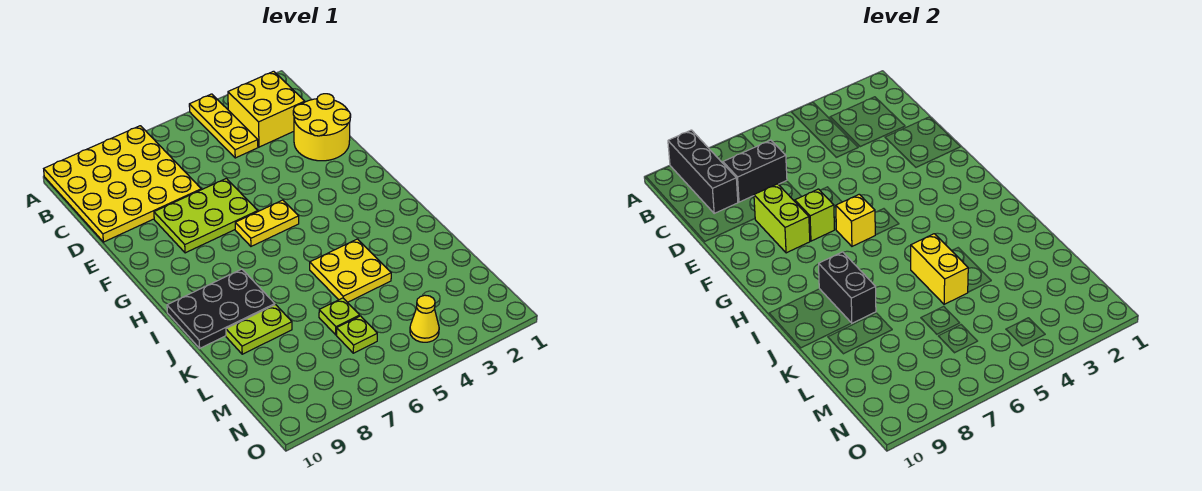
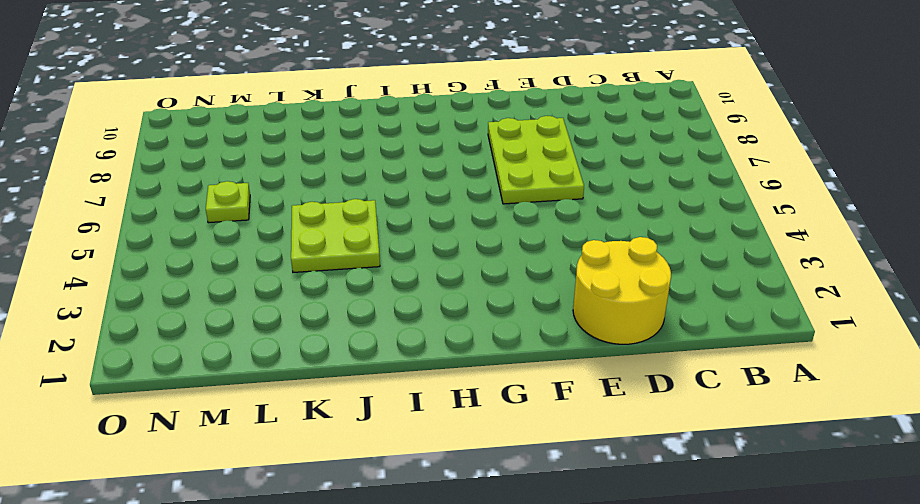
lime 2x2 plate [291,199,380,272] -> yellow 2x2 plate [310,239,391,302]
none -> yellow 1x3 plate [189,94,258,158]
none -> yellow 4x4 plate [44,126,201,242]
none -> yellow 2x2 brick [228,71,305,147]

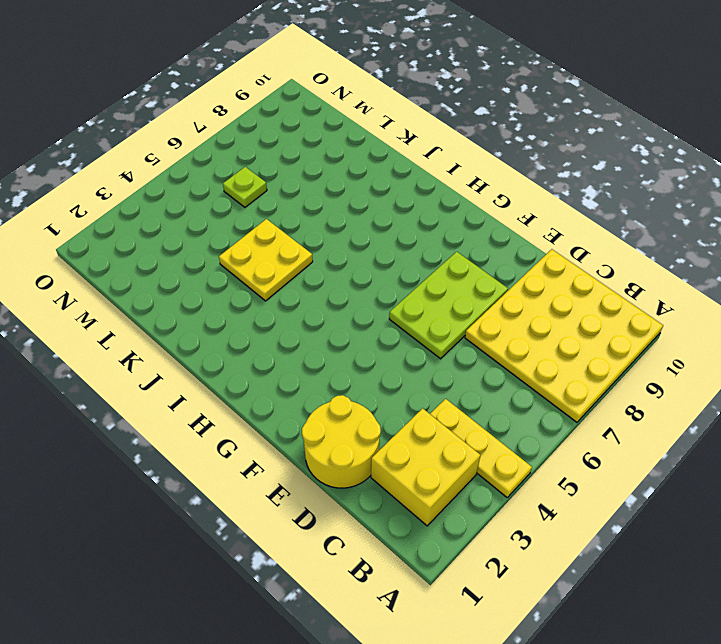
none -> yellow 1x2 plate [235,200,299,246]
none -> black 2x3 plate [167,269,275,348]
none -> lime 1x2 plate [226,305,292,354]

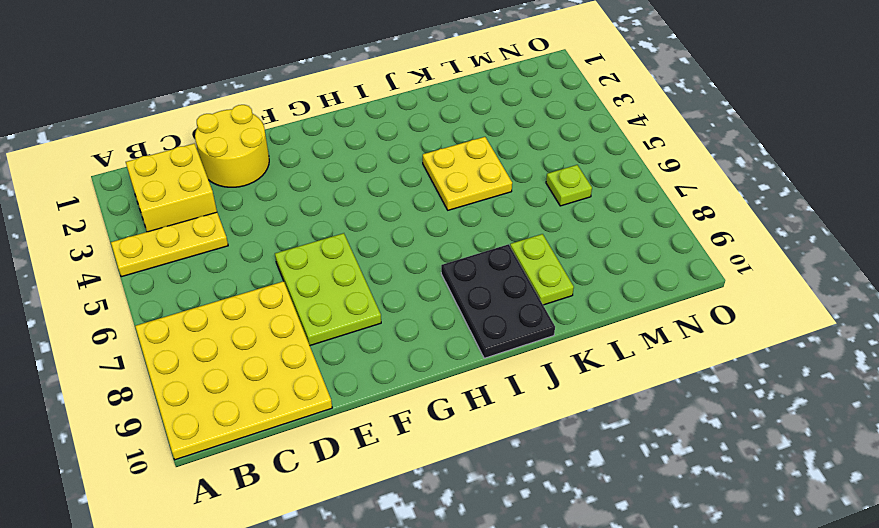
none -> yellow 1x2 plate [235,200,299,246]
none -> lime 1x1 plate [319,298,360,335]
none -> yellow 1x1 cone [410,295,439,342]

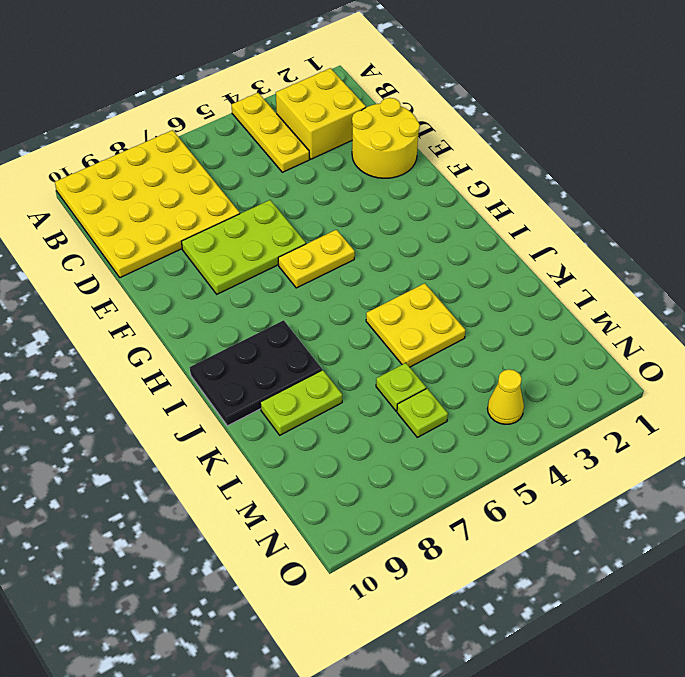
none -> black 1x3 brick [668,130,738,213]
none -> black 1x2 brick [723,140,787,202]
none -> lime 1x2 brick [754,184,810,253]

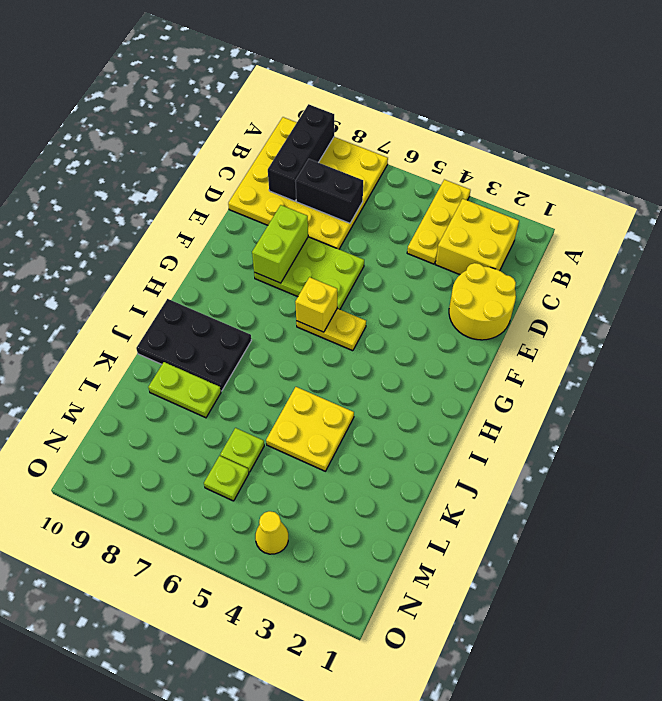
none -> lime 1x1 brick [795,189,834,241]
none -> black 1x2 brick [819,252,876,323]
none -> yellow 1x2 brick [911,234,968,304]

